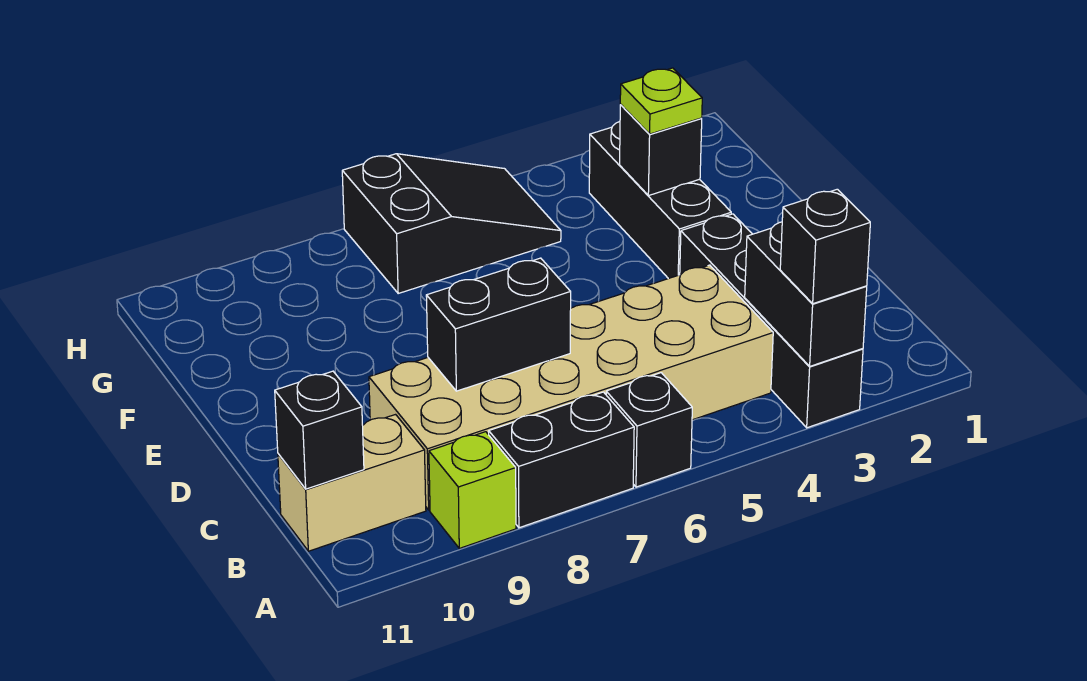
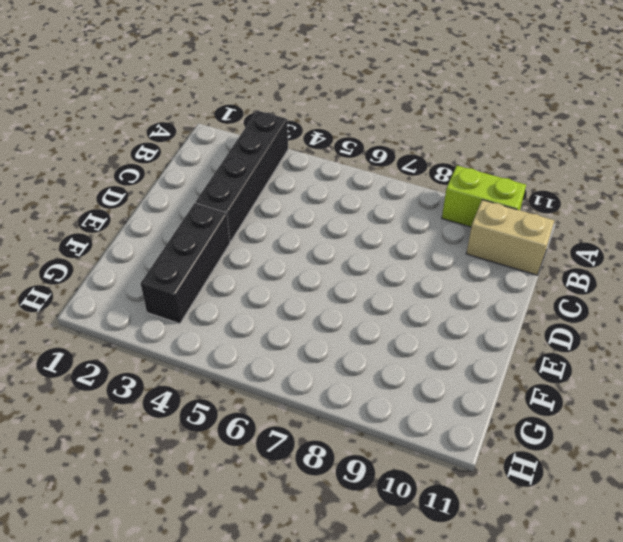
lime 1x2 brick [442,166,526,227] -> lime 1x1 brick [429,432,516,548]
none -> black 1x1 brick [606,373,692,487]
none -> black 1x2 brick [489,392,634,528]
none -> tan 2x6 brick [369,265,773,510]

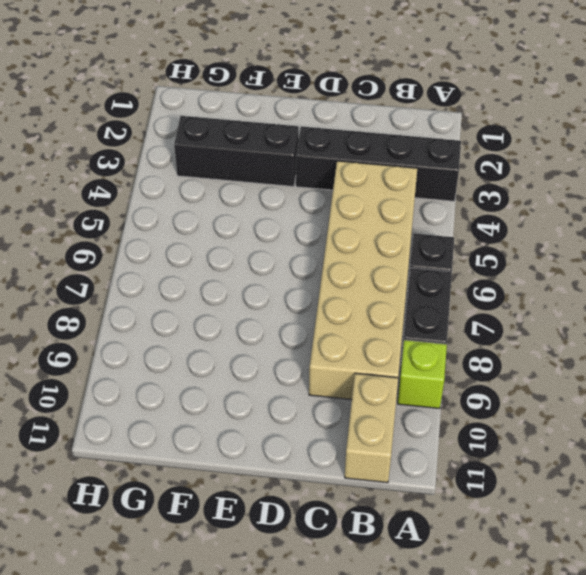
none -> black 2x3 slope [342,154,561,293]
none -> black 1x2 brick [745,222,867,366]
none -> black 1x1 brick [275,371,364,489]

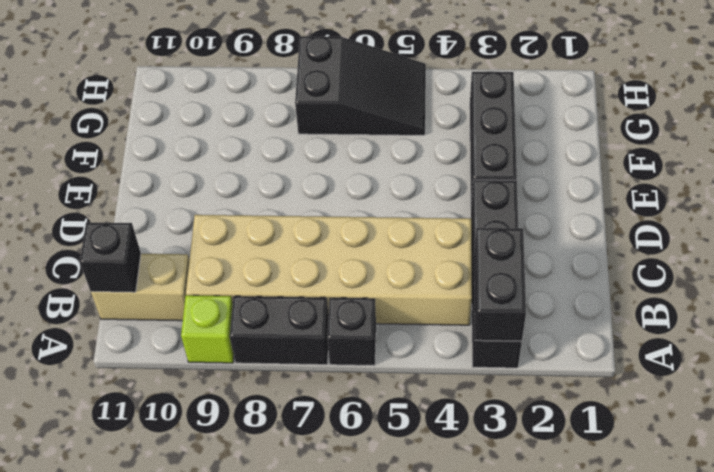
none -> black 1x2 brick [426,258,571,391]
none -> black 1x1 brick [620,105,702,196]
none -> black 1x1 brick [780,189,870,304]

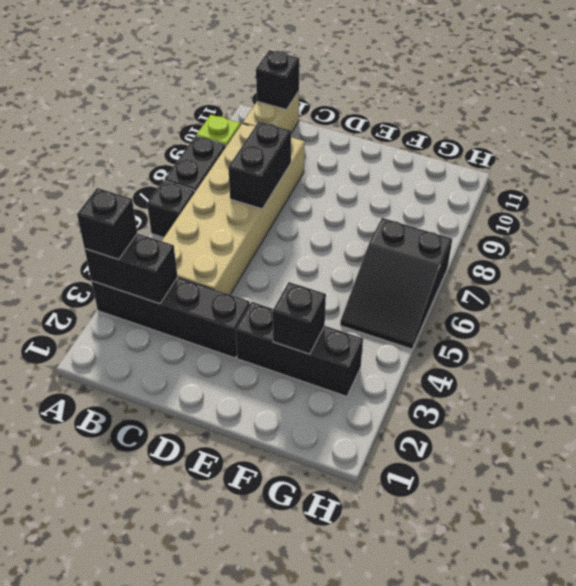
none -> lime 1x1 plate [620,68,702,134]

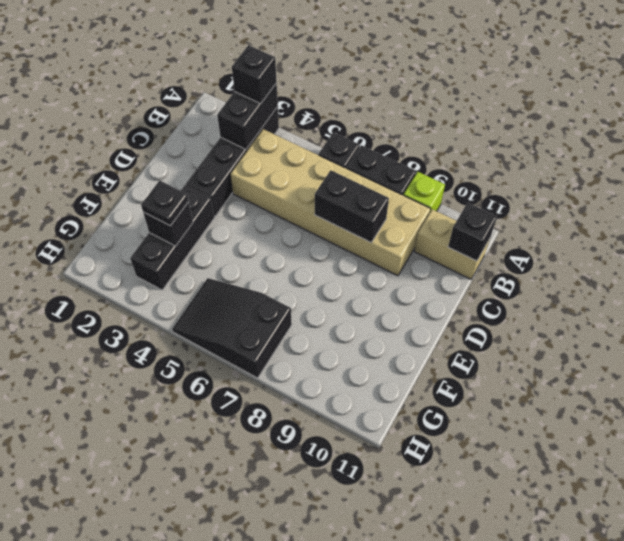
black 1x1 plate [141,180,189,226] -> lime 1x1 plate [620,68,702,134]

